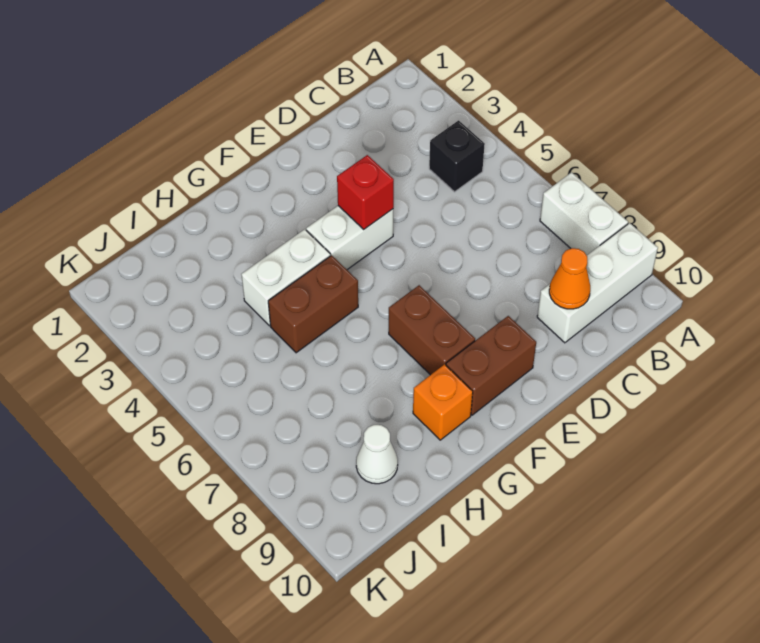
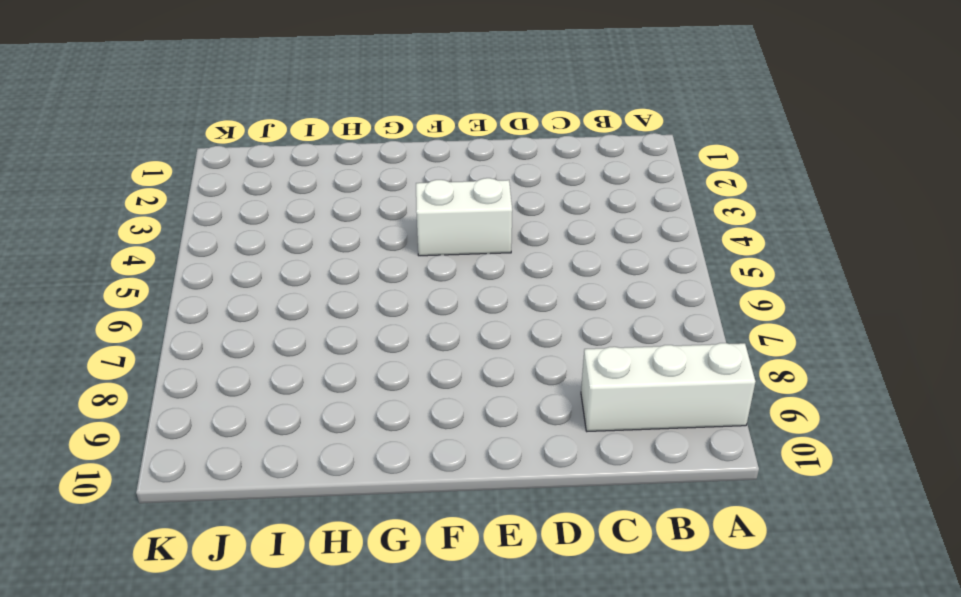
none -> white 1x2 brick [540,172,628,255]
none -> black 1x1 brick [429,120,485,192]
none -> brown 1x2 brick [446,316,536,415]

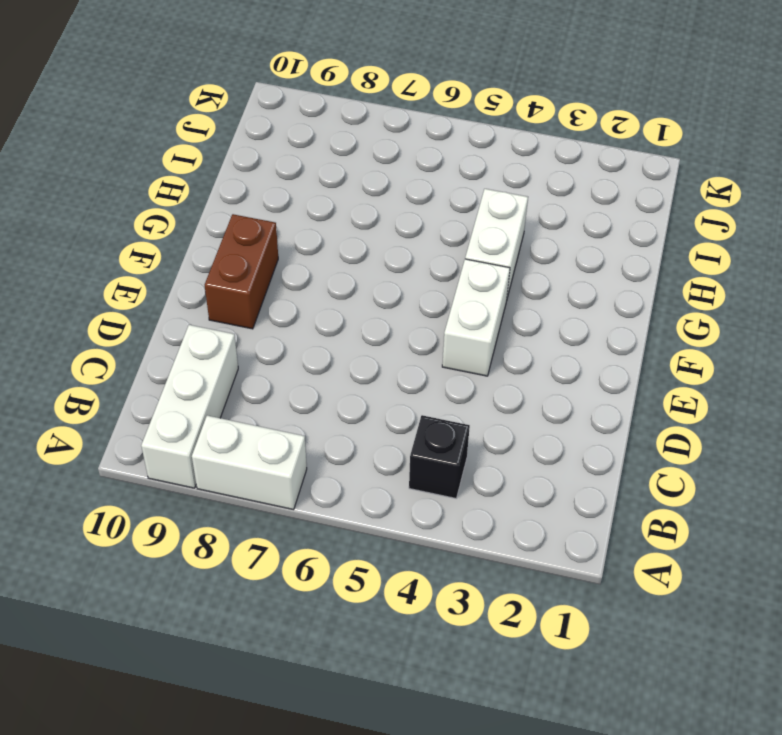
none -> brown 1x2 brick [389,285,475,375]
none -> brown 1x2 brick [268,255,358,353]
none -> orange 1x1 brick [413,364,473,440]

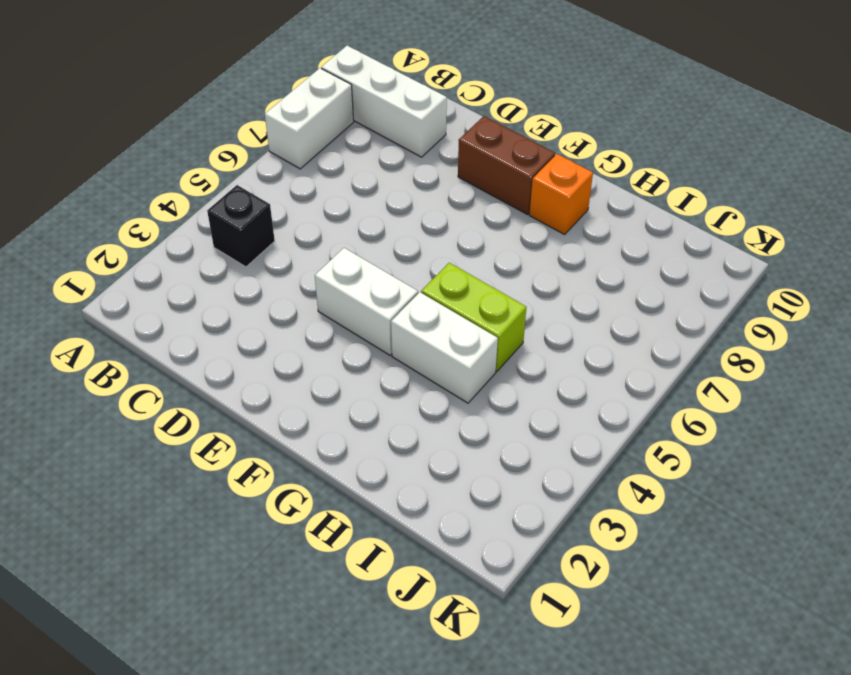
lime 1x2 brick [421,263,526,372] -> brown 1x2 brick [268,255,358,353]
none -> brown 1x2 brick [389,285,475,375]
none -> white 1x1 cone [356,425,398,484]
none -> orange 1x1 cone [549,248,590,309]

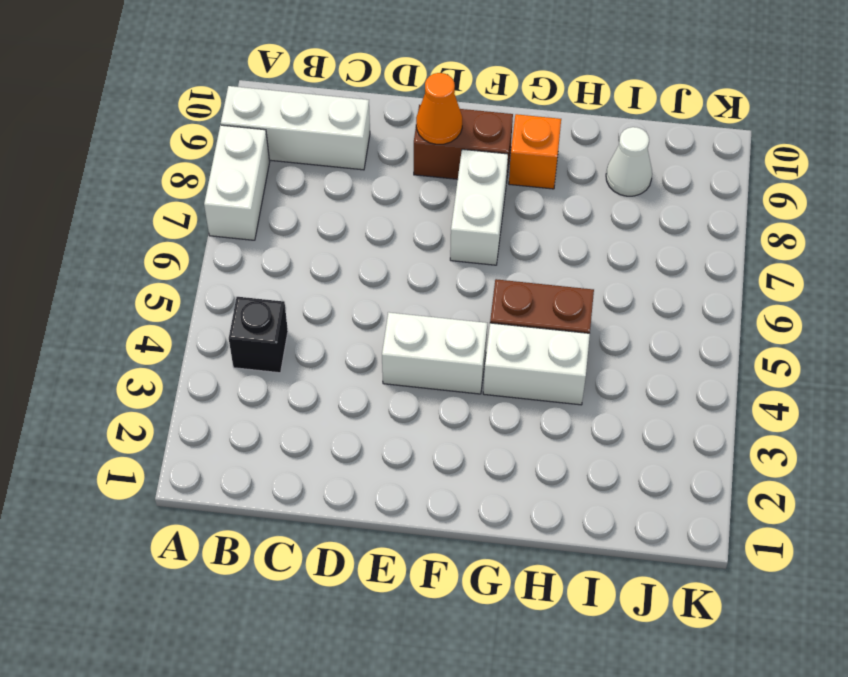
orange 1x1 cone [416,73,462,144] -> orange 1x1 cone moved to [549,248,590,309]
white 1x2 brick [450,149,508,265] -> brown 1x2 brick [389,285,475,375]
none -> red 1x1 brick [337,155,394,229]

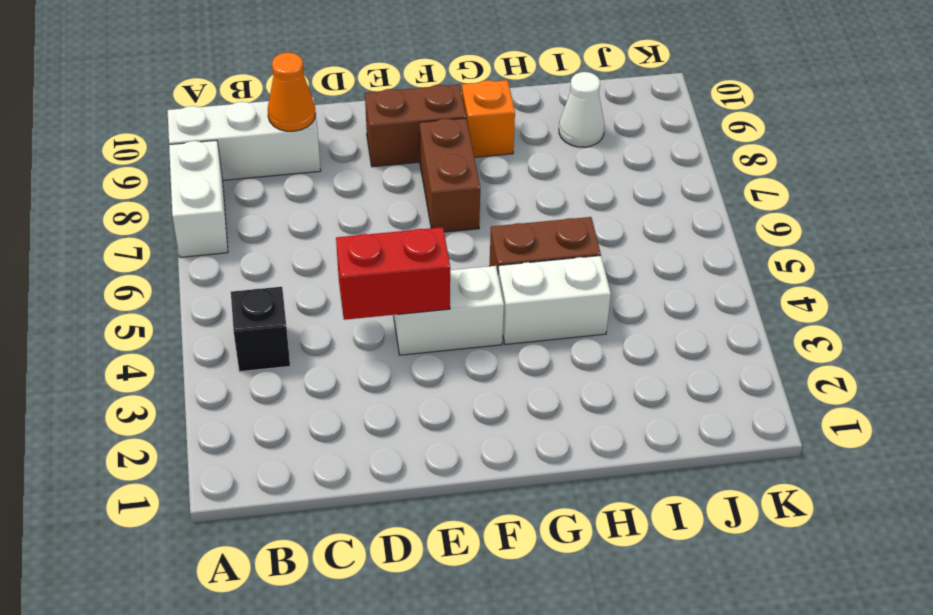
red 1x2 brick [336,227,450,320] -> red 1x1 brick [337,155,394,229]

